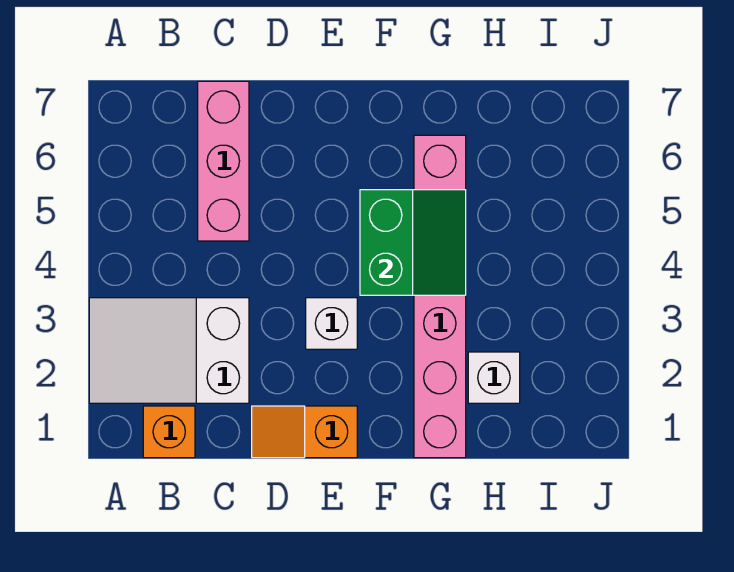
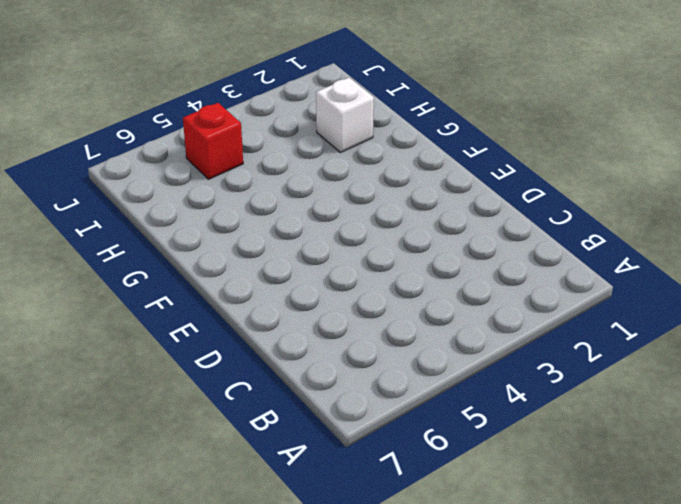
red 1x1 brick [183,103,243,179] -> none
none -> white 2x3 slope [89,298,249,403]
none -> orange 1x1 brick [143,406,195,458]

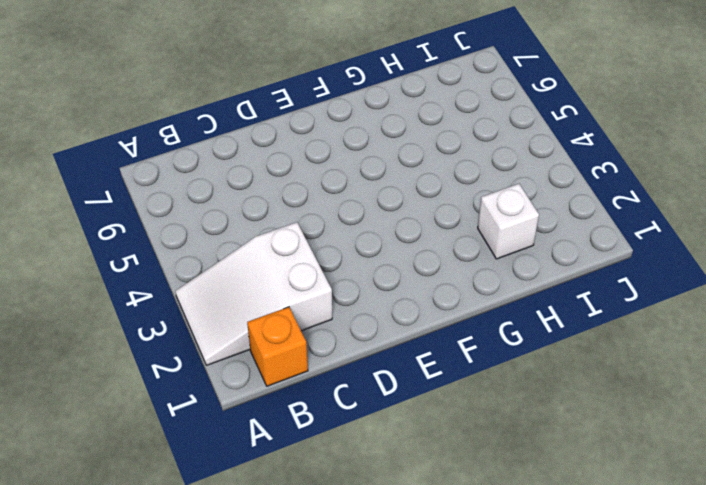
none -> pink 1x3 brick [198,81,249,241]
none -> orange 1x2 slope [252,406,357,458]

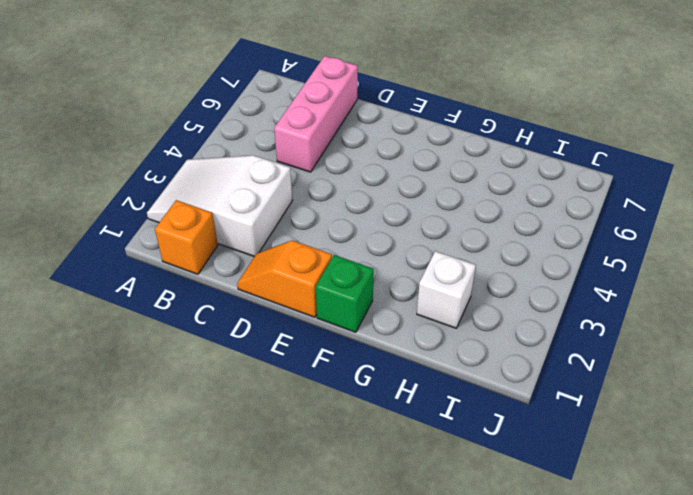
green 1x1 brick [316,255,374,332] -> none
none -> white 1x1 brick [306,298,357,349]
none -> pink 1x6 brick [414,135,466,458]

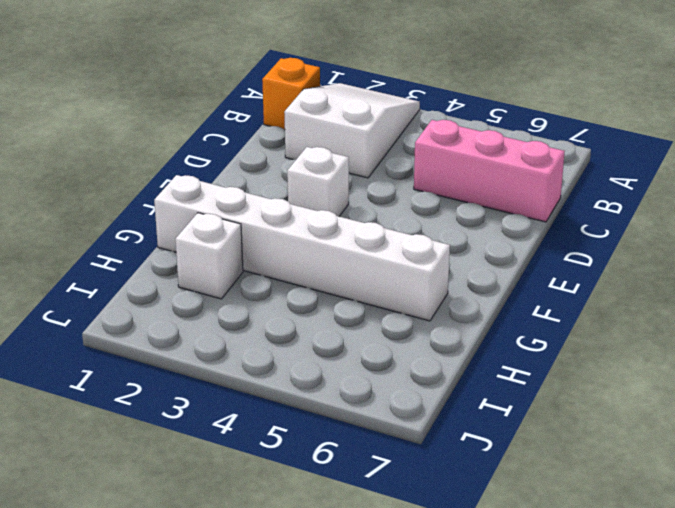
white 1x6 brick [154,175,450,321] -> pink 1x6 brick [414,135,466,458]
none -> orange 1x2 slope [252,406,357,458]
none -> green 2x2 slope [360,190,466,295]

